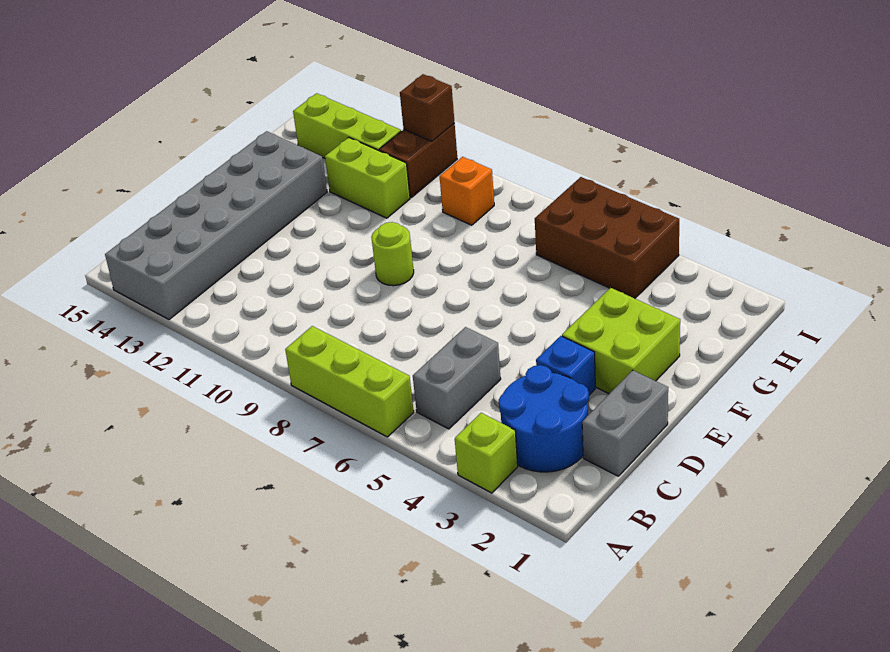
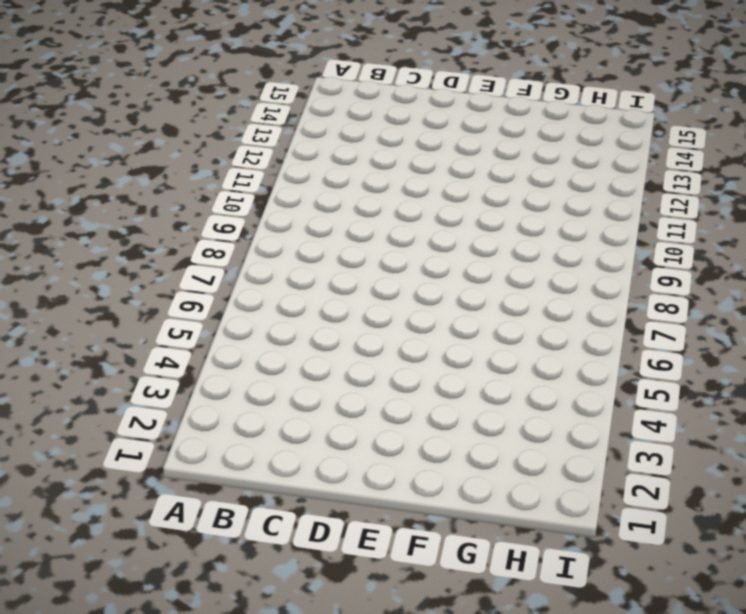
none -> lime 1x1 brick [455,413,518,493]
none -> lime 1x3 brick [285,326,414,437]
none -> grey 2x6 brick [105,131,327,319]

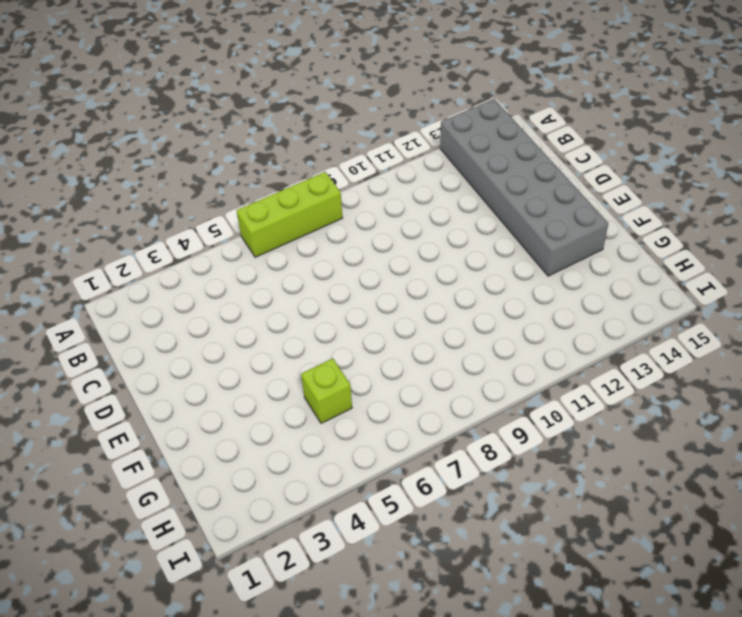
lime 1x1 brick [301,358,352,423] -> lime 1x1 brick moved to [455,413,518,493]
none -> blue 2x2 round brick [499,365,589,472]
none -> grey 1x2 brick [413,327,501,429]
none -> grey 1x2 brick [582,370,668,476]

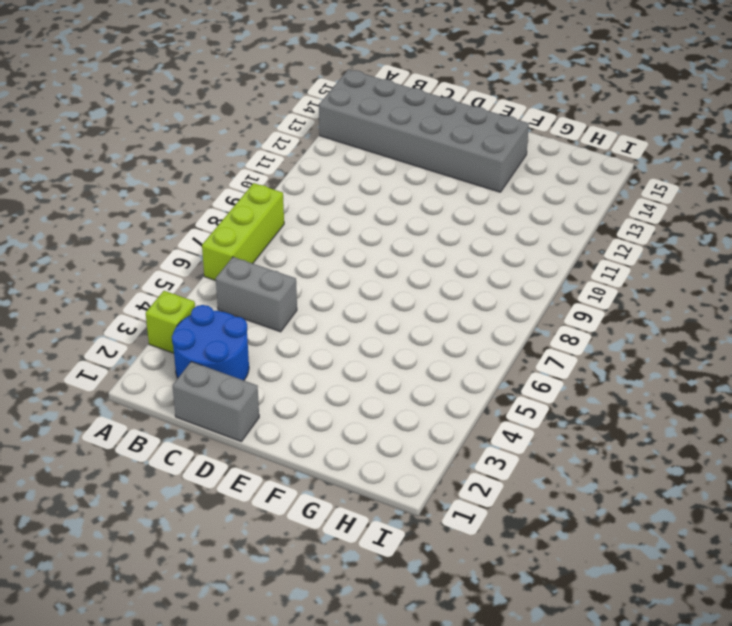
none -> blue 1x1 brick [536,336,595,395]
none -> lime 2x2 brick [562,288,680,394]
none -> lime 1x1 round brick [371,222,414,286]

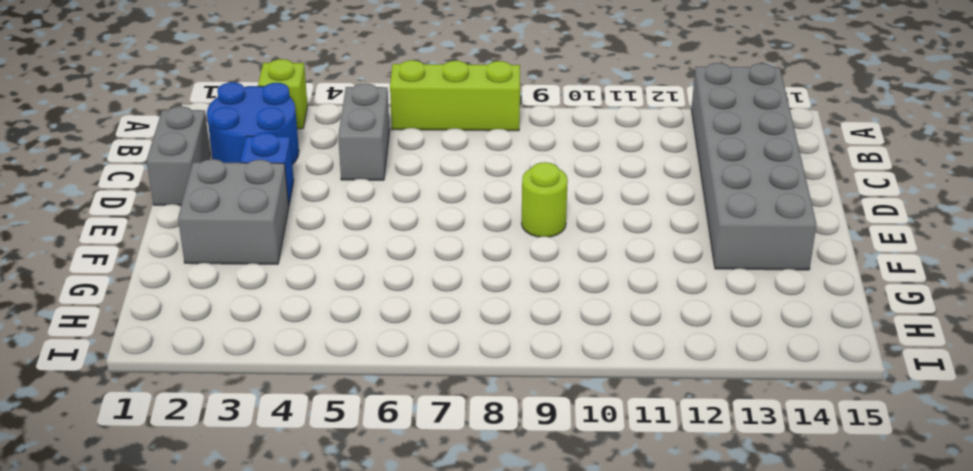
grey 2x2 brick [178,159,289,264] -> lime 2x2 brick [562,288,680,394]
none -> lime 1x2 brick [325,137,410,218]
none -> brown 2x3 brick [535,177,679,298]
none -> orange 1x1 brick [440,157,494,225]

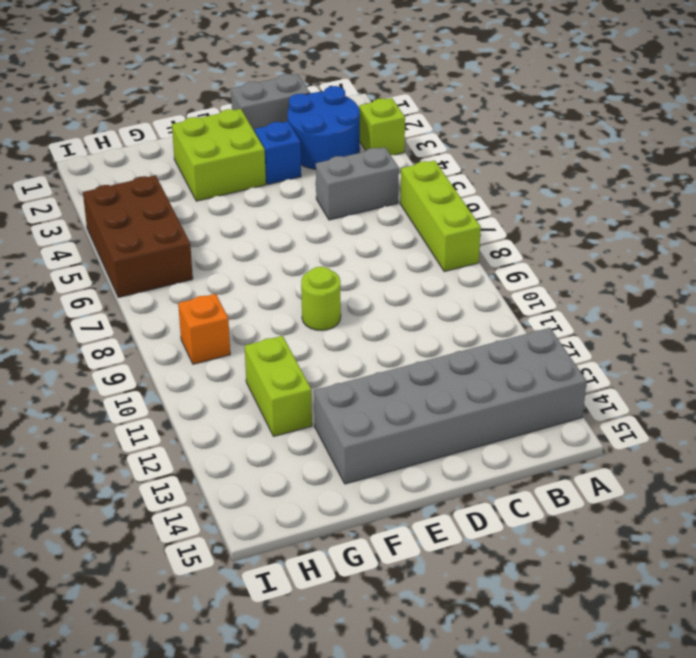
none -> brown 1x2 brick [379,124,457,198]
none -> lime 1x3 brick [293,93,401,158]
none -> brown 1x1 brick [400,74,455,141]

